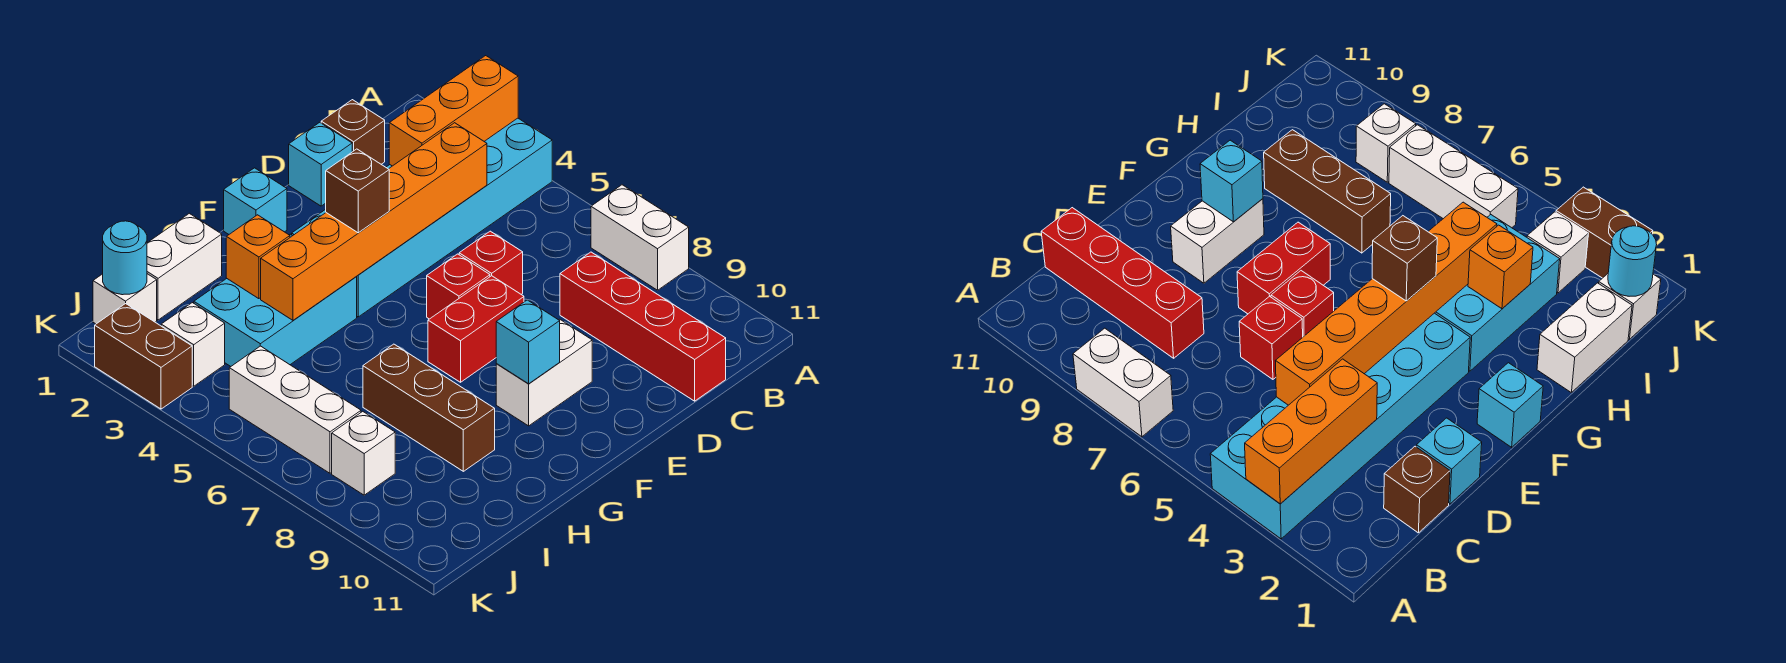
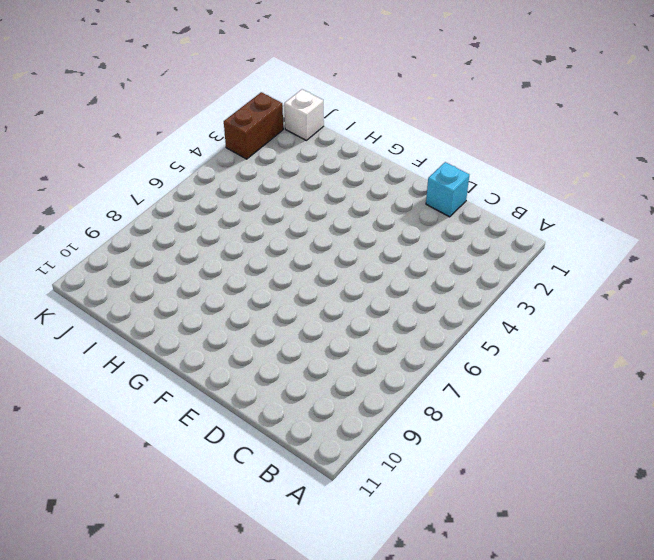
none -> cyan 2x6 brick [292,118,552,317]
none -> white 1x2 brick [591,185,689,290]
none -> brown 1x1 brick [321,100,385,164]

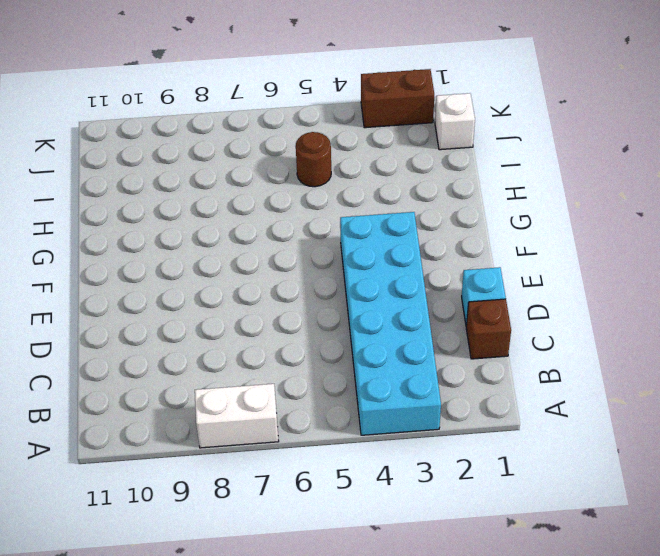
brown 1x1 round brick [296,132,331,187] -> none
none -> red 1x4 brick [560,252,726,401]
none -> red 1x1 brick [459,231,523,294]
none -> red 1x1 brick [427,254,490,319]

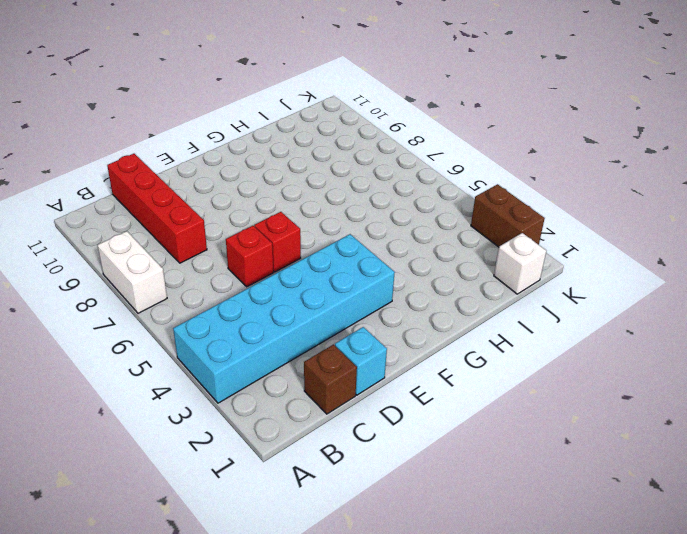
none -> red 1x2 brick [428,276,524,382]
none -> white 1x2 brick [496,319,592,426]
none -> cyan 1x1 brick [224,168,287,234]

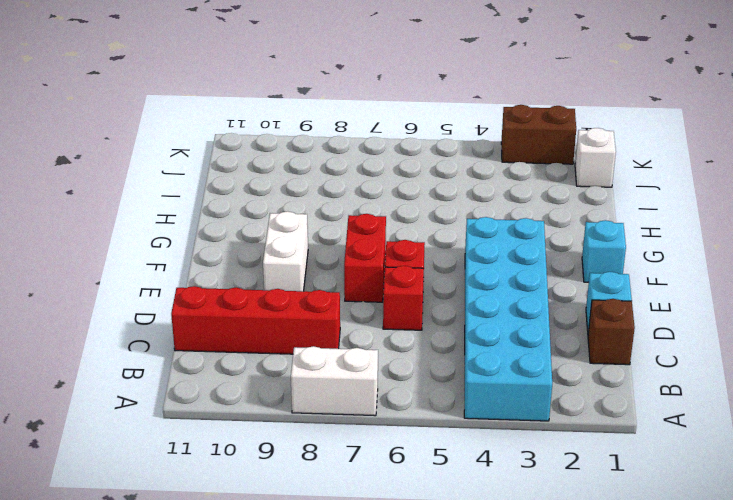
none -> cyan 2x3 brick [194,234,357,366]
none -> white 1x2 brick [147,213,222,320]
none -> brown 1x3 brick [363,344,495,471]

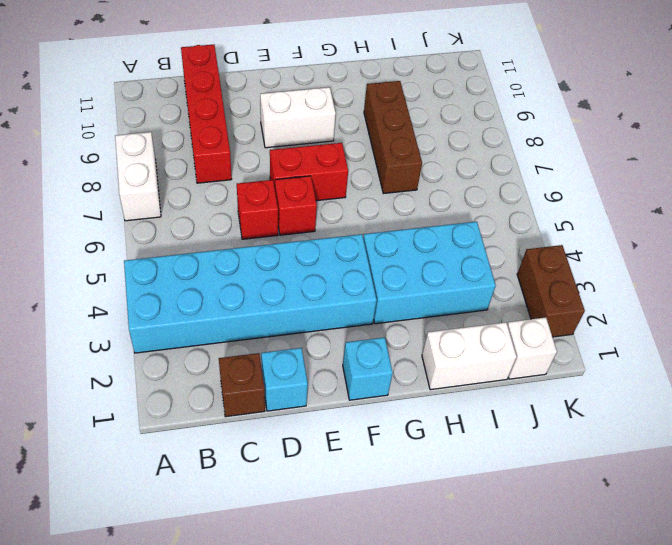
none -> white 1x1 brick [161,303,225,386]
none -> white 1x3 brick [229,346,361,473]
none -> white 1x1 brick [332,411,395,495]

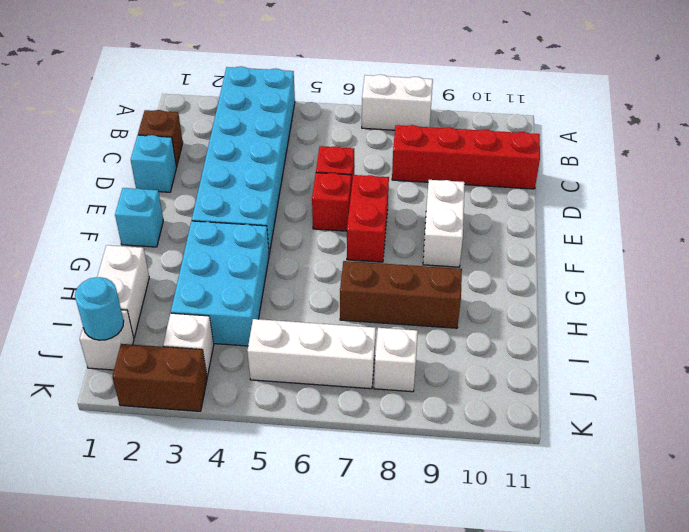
none -> orange 1x3 brick [389,56,518,166]
none -> orange 1x6 brick [261,123,487,320]
none -> cyan 1x1 brick [496,300,560,384]

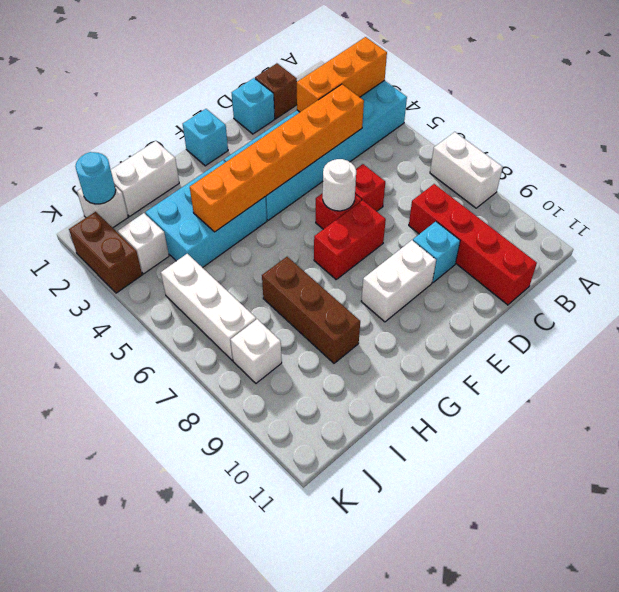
cyan 1x1 brick [413,221,460,282] -> cyan 1x1 brick moved to [496,300,560,384]
white 1x1 round brick [323,159,356,211] -> none
none -> orange 1x1 brick [226,215,290,299]
none -> brown 1x1 brick [326,149,389,233]

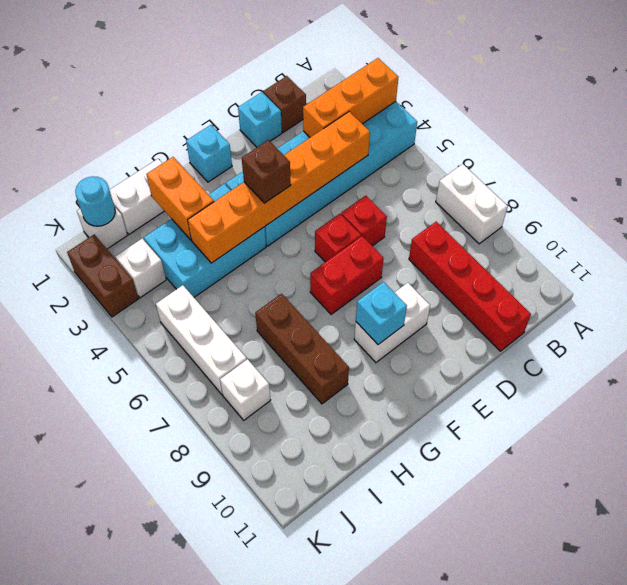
orange 1x2 brick [146,157,214,240] -> orange 1x1 brick [226,215,290,299]

